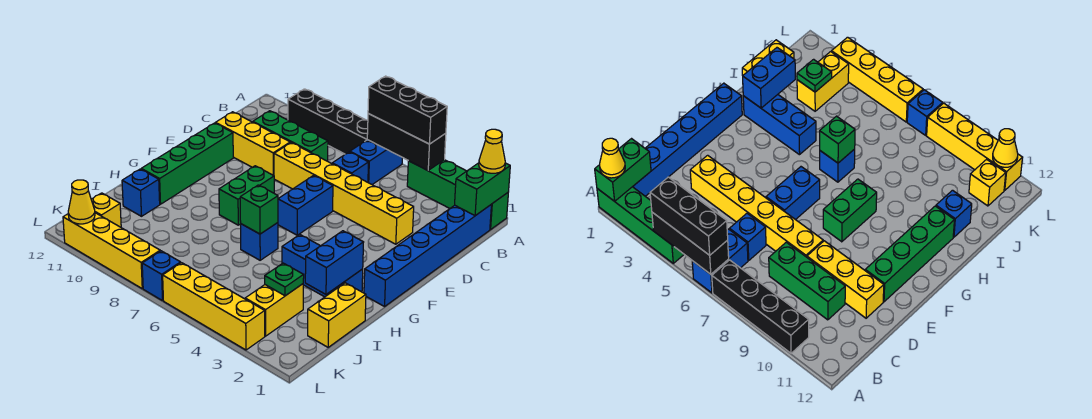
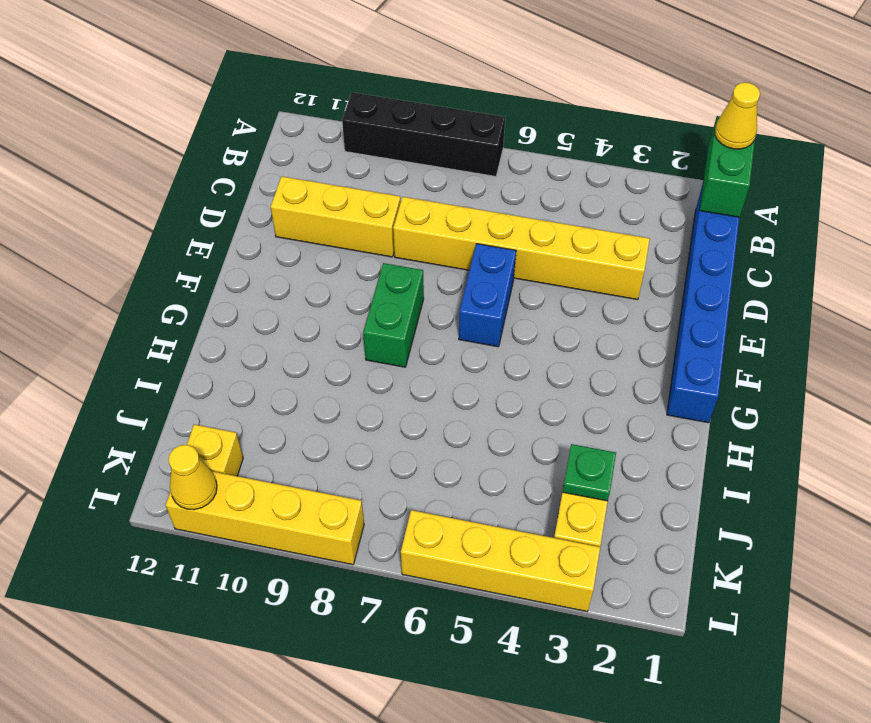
none -> green 1x4 brick [407,160,508,230]
none -> blue 1x2 brick [350,140,402,184]
none -> blue 1x1 brick [332,152,369,182]

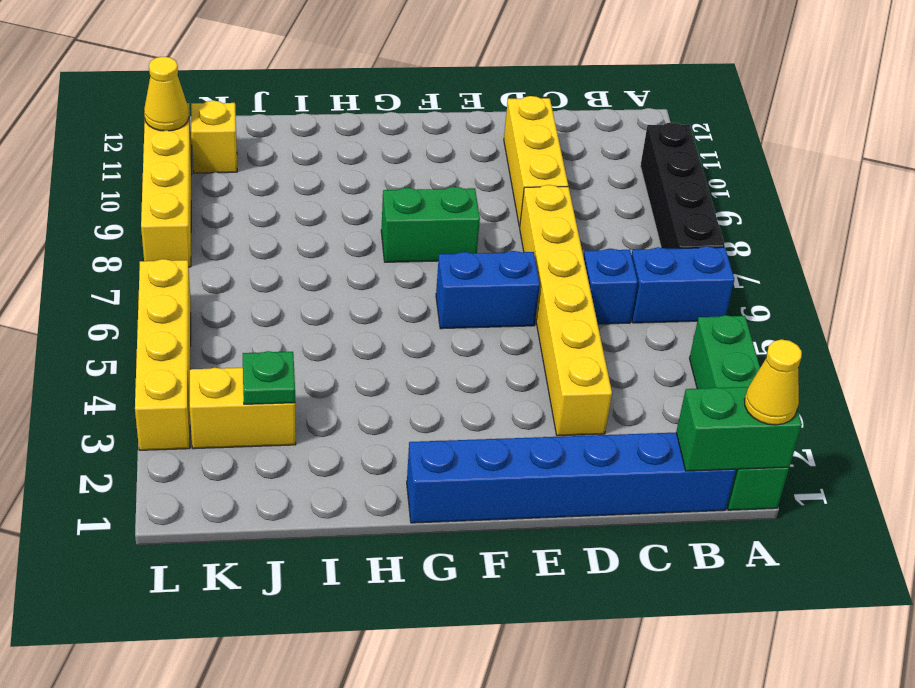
none -> green 1x3 brick [253,111,328,161]
none -> green 1x4 brick [141,123,233,204]
none -> blue 1x3 brick [282,235,363,297]

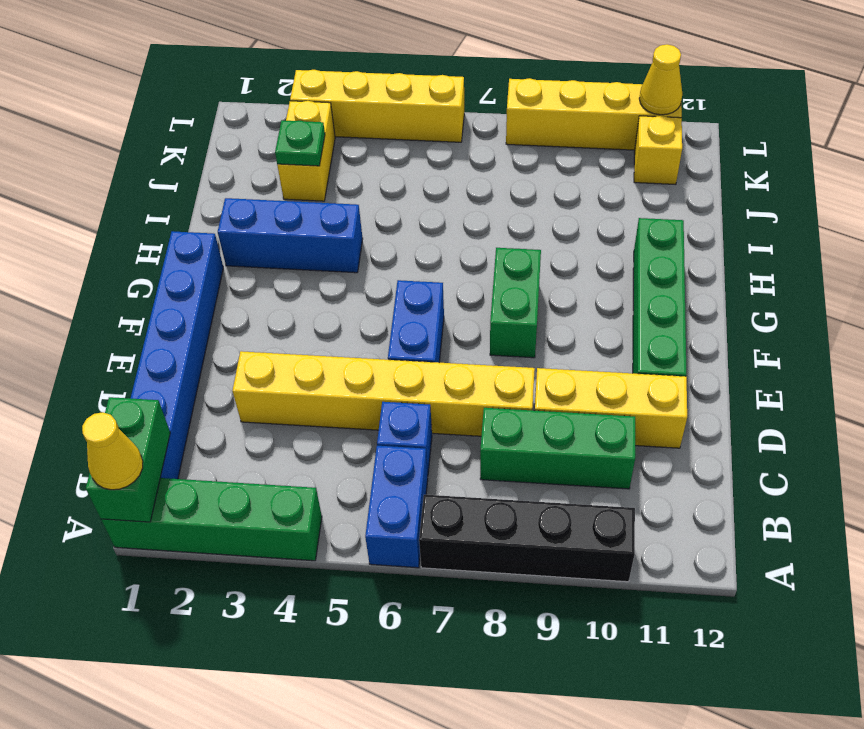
none -> blue 1x1 brick [241,223,278,260]
none -> yellow 1x2 brick [308,283,366,347]
none -> blue 1x1 brick [122,169,160,216]

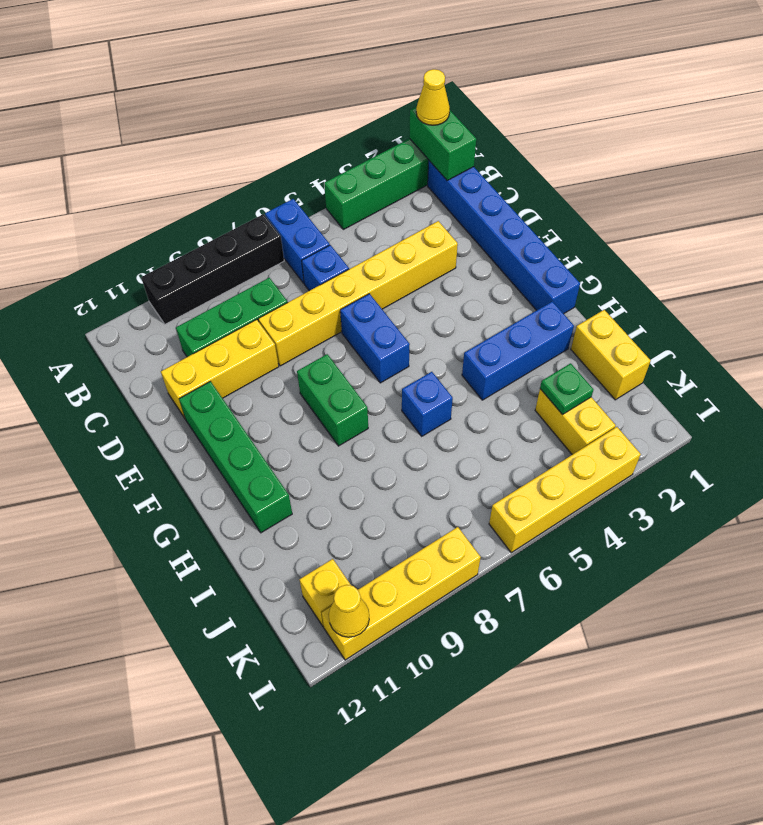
none -> blue 1x1 brick [122,169,160,216]
none -> blue 1x1 brick [142,251,181,301]
none -> black 1x3 brick [367,114,446,170]

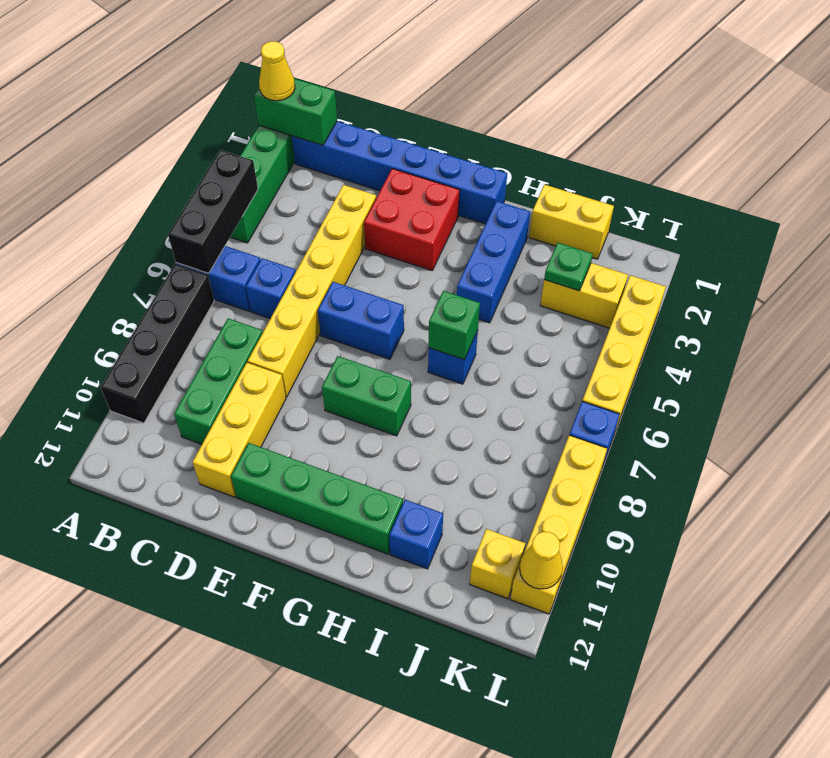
red 2x2 brick [364,169,460,270] -> none
none -> blue 1x2 brick [305,231,364,294]
none -> black 1x3 brick [368,76,447,144]

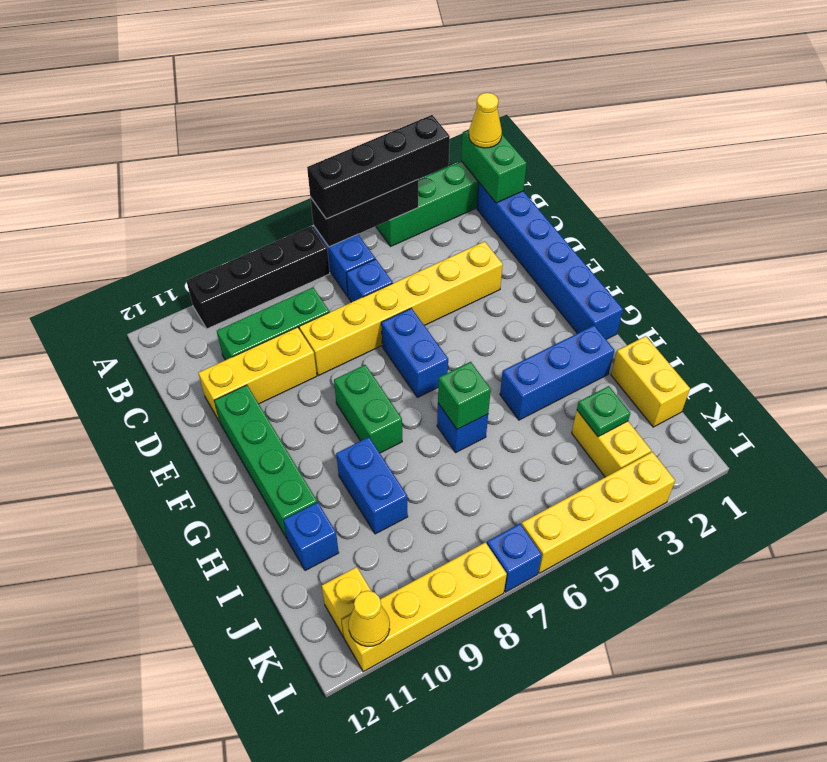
black 1x4 brick [307,115,450,219] -> black 1x3 brick [368,76,447,144]
blue 1x2 brick [336,437,408,534] -> blue 1x2 brick moved to [305,231,364,294]

